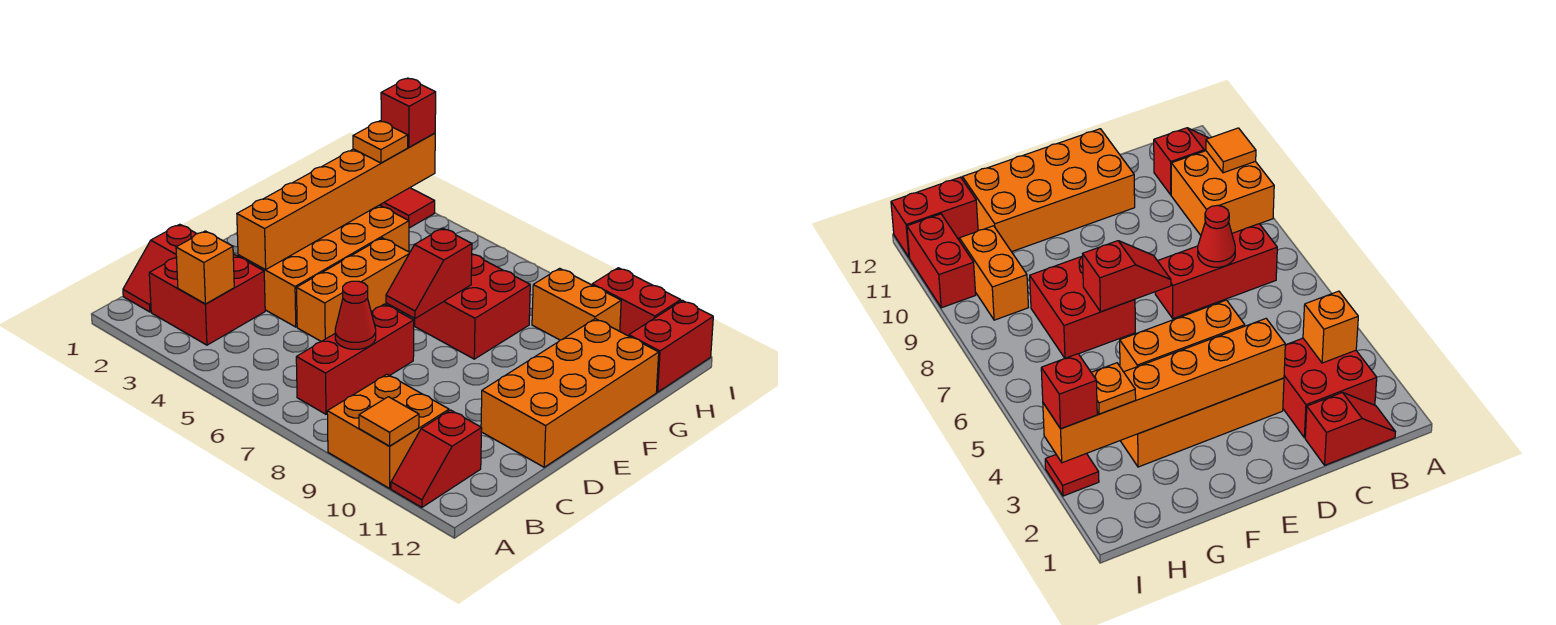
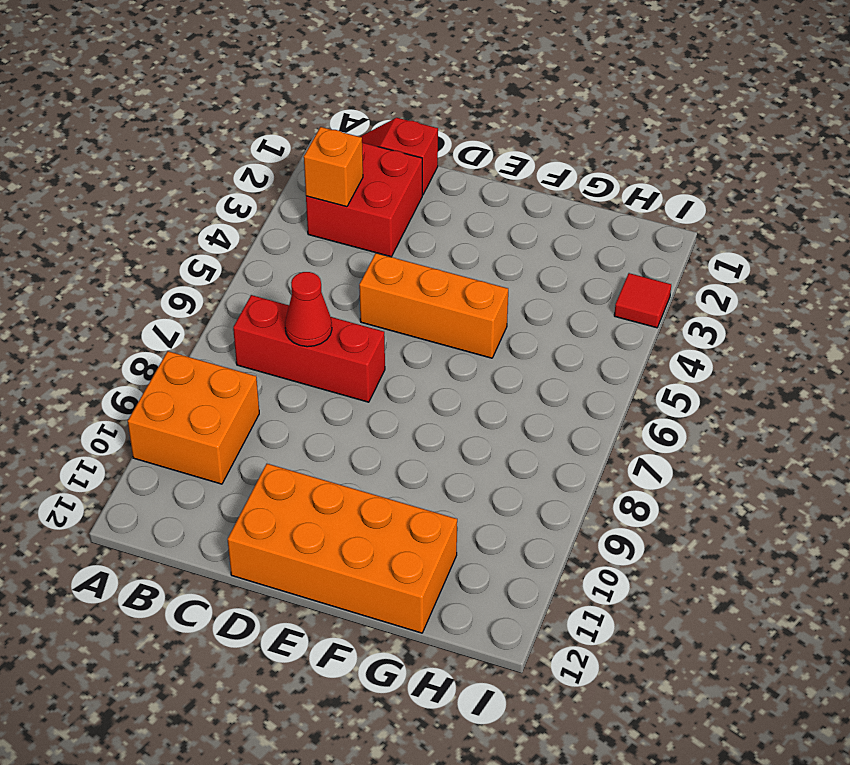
none -> red 1x2 slope [391,410,482,507]
none -> orange 2x4 brick [238,205,409,327]
none -> red 2x2 brick [415,254,530,359]

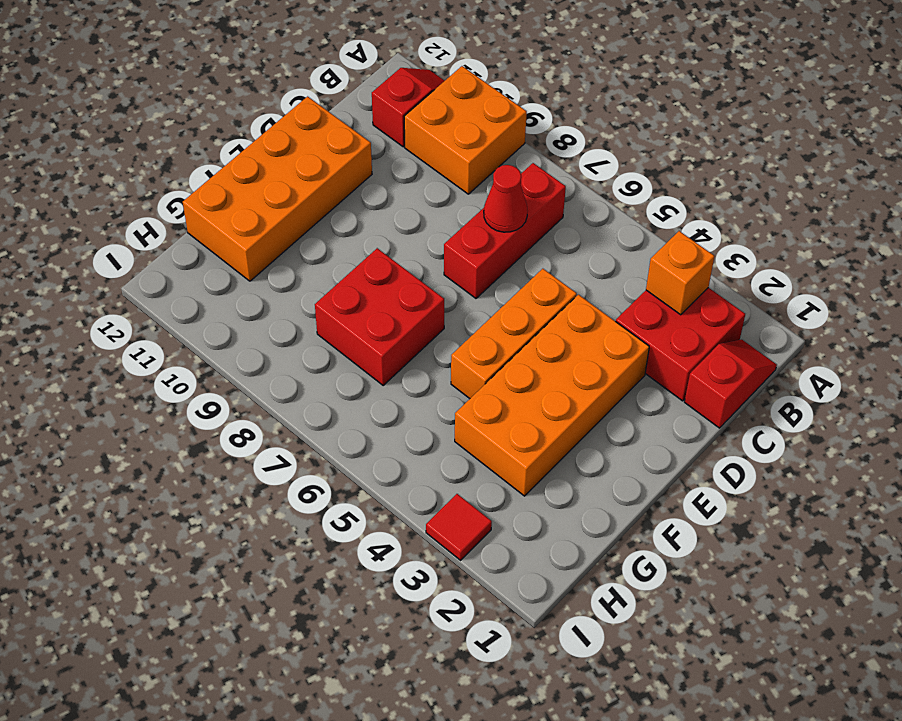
none -> orange 1x2 brick [532,268,621,340]
none -> red 1x2 brick [629,300,713,392]
none -> red 1x2 brick [592,268,681,336]

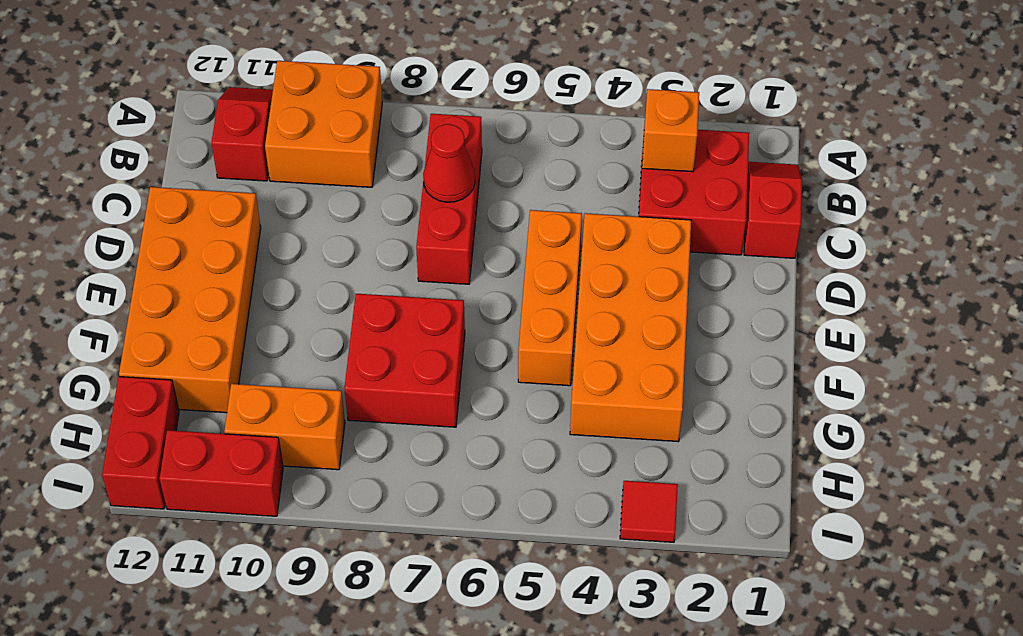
none -> orange 1x1 tile [359,397,419,446]
none -> orange 1x6 brick [237,133,435,270]
none -> red 1x2 slope [386,228,472,318]

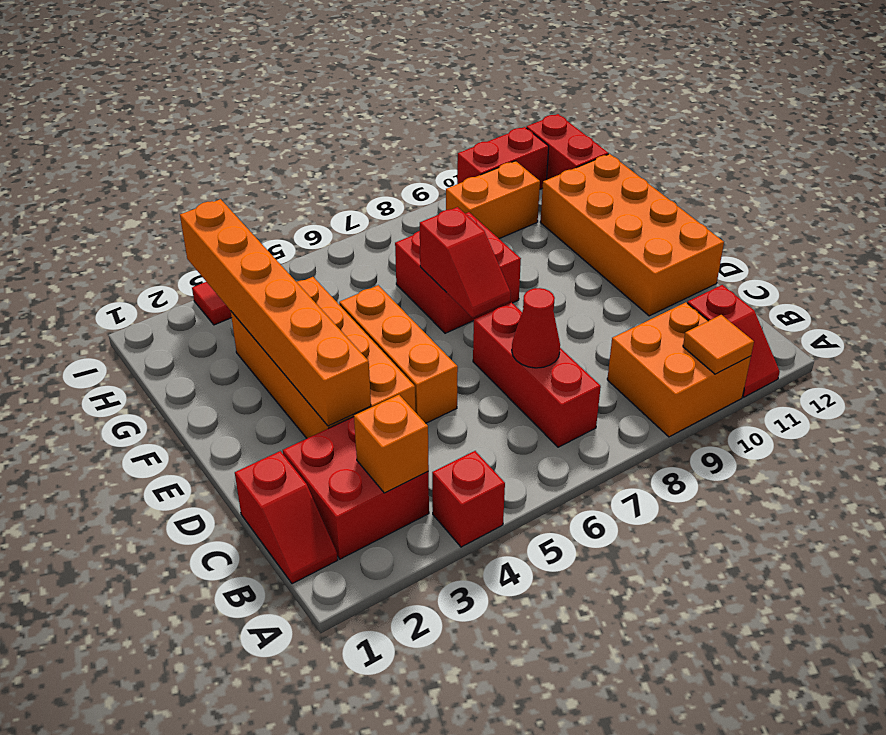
red 1x1 brick [432,451,505,547] -> red 1x1 brick moved to [381,78,436,147]
none -> orange 1x1 plate [353,121,408,163]

